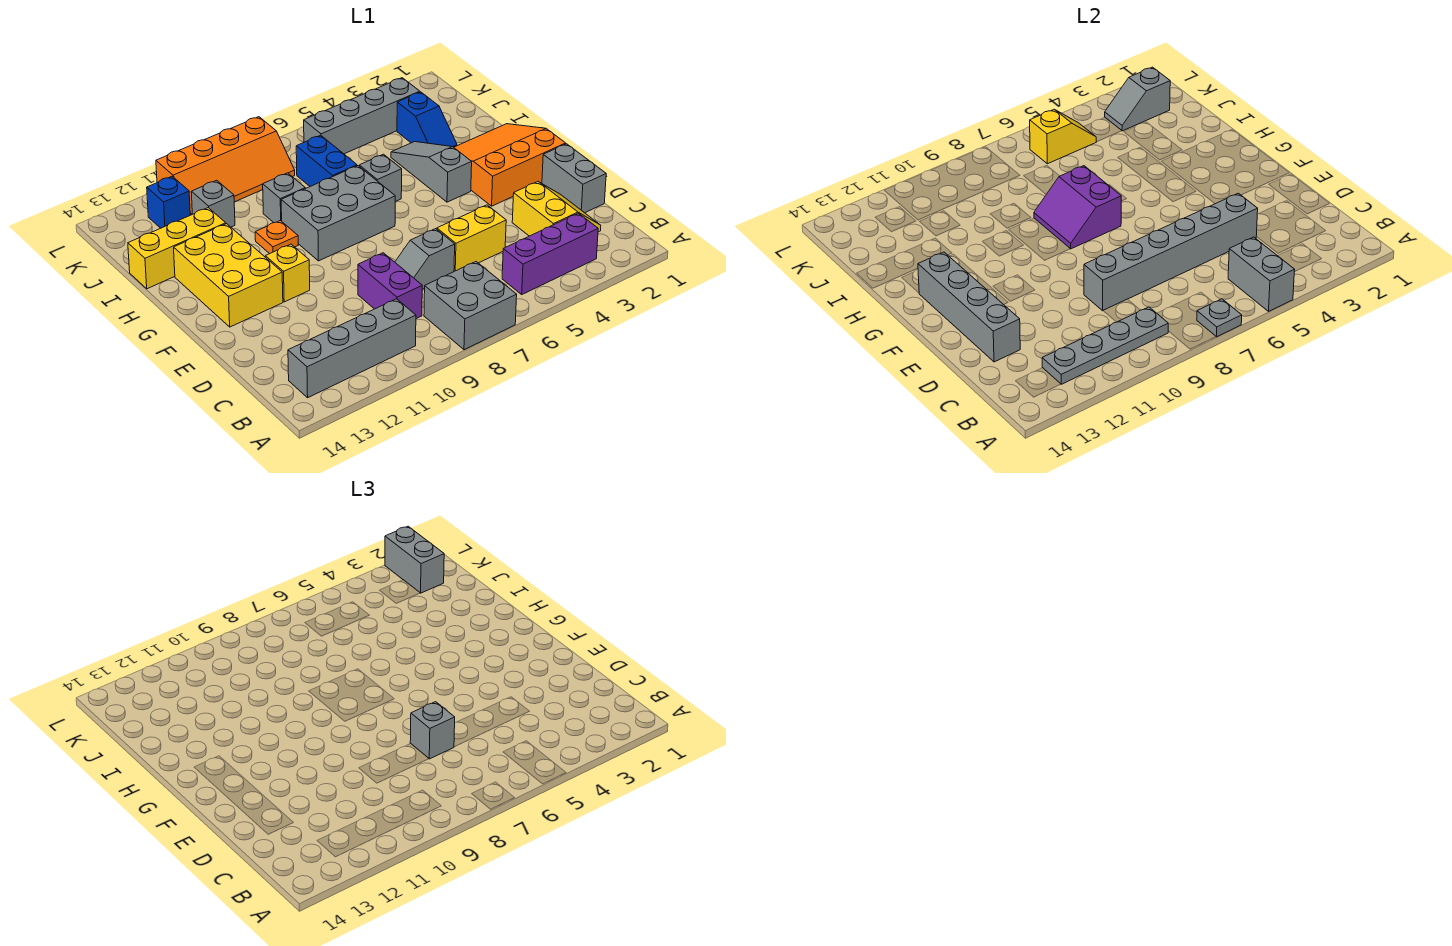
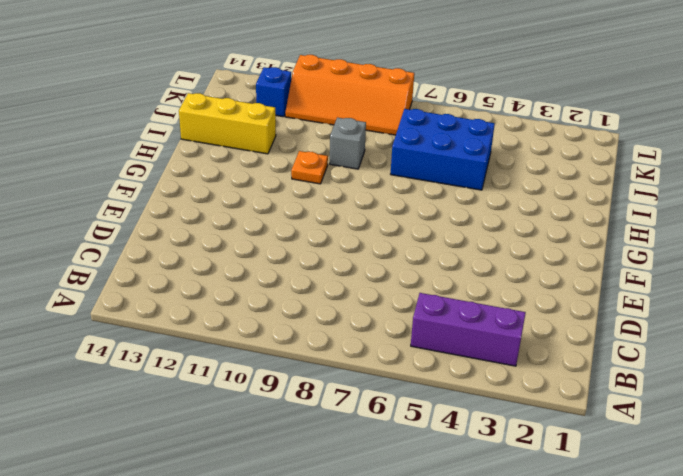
blue 2x3 brick [391,109,495,190] -> blue 1x2 brick [296,135,357,186]
none -> grey 2x2 brick [424,262,517,350]
none -> grey 1x4 brick [288,299,416,398]
none -> yellow 2x2 slope [512,182,601,236]
none -> purple 1x2 brick [358,253,422,319]

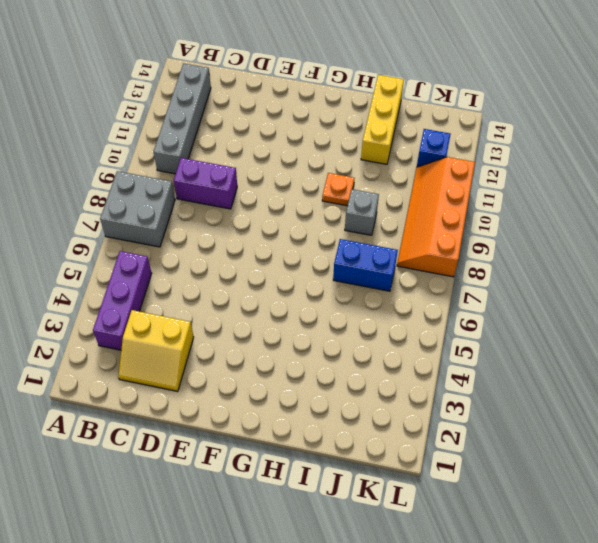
none -> grey 1x2 brick [542,144,606,213]
none -> yellow 1x2 brick [437,205,506,271]
none -> grey 1x2 slope [395,229,455,289]
none -> orange 3x3 slope [454,124,566,206]

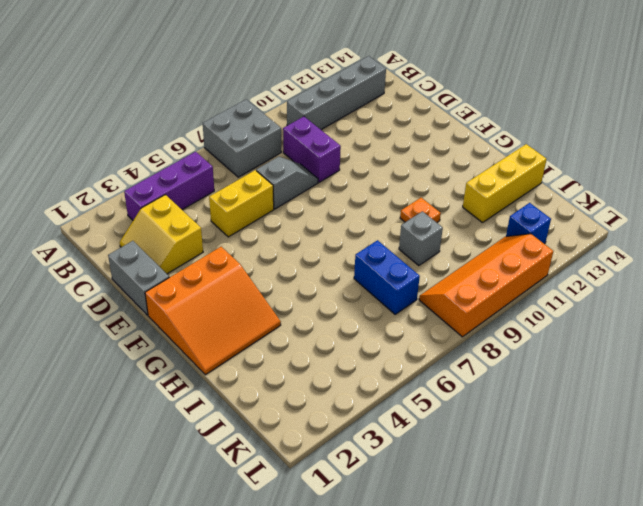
none -> yellow 1x1 brick [265,244,310,302]
none -> yellow 2x3 brick [174,224,283,327]
none -> grey 1x3 slope [391,142,472,202]
none -> grey 2x3 brick [281,166,395,261]

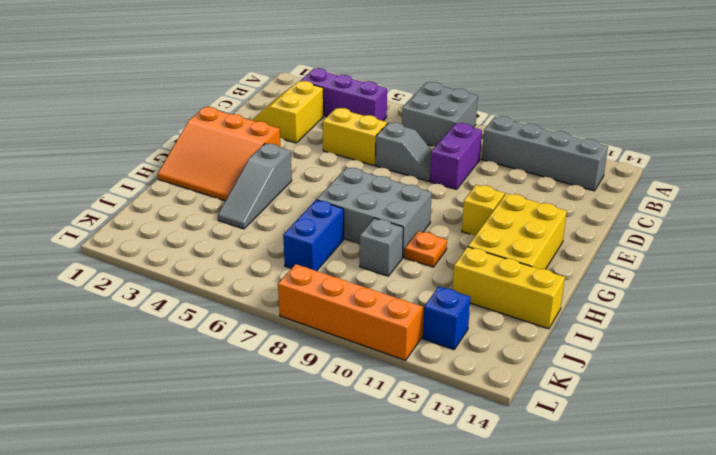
none -> grey 1x2 brick [542,144,606,213]
none -> grey 1x1 brick [359,154,402,202]
none -> blue 1x2 slope [397,92,457,147]
none -> grey 1x1 brick [191,180,235,227]

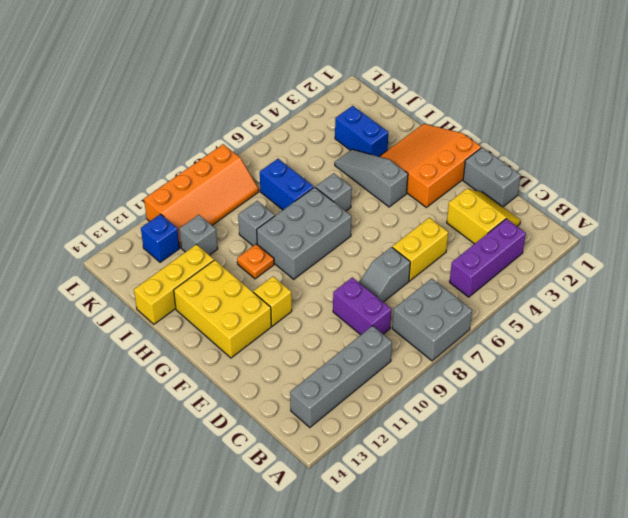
blue 1x2 brick [335,106,388,156] -> blue 1x2 slope [397,92,457,147]
none -> grey 1x4 brick [304,78,420,154]
none -> grey 1x2 brick [1228,237,1295,311]
none -> grey 1x1 plate [1197,299,1242,337]
none -> grey 1x4 plate [1042,307,1168,384]

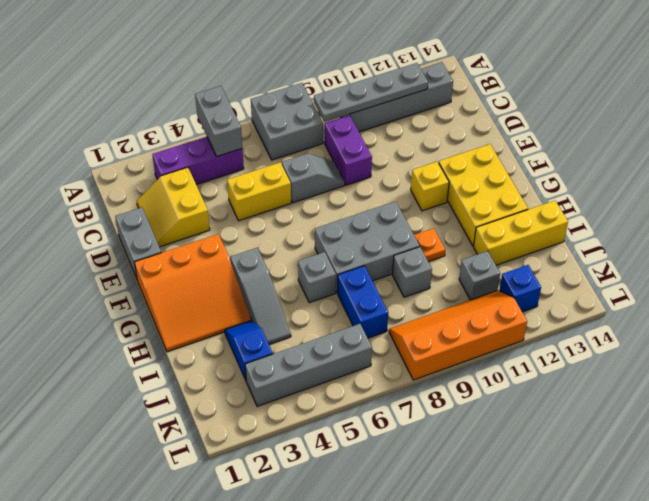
none -> grey 1x1 plate [1197,299,1242,337]
none -> grey 1x6 brick [1084,193,1258,311]
none -> grey 1x4 brick [918,252,1020,362]
none -> purple 2x2 slope [1034,166,1121,249]

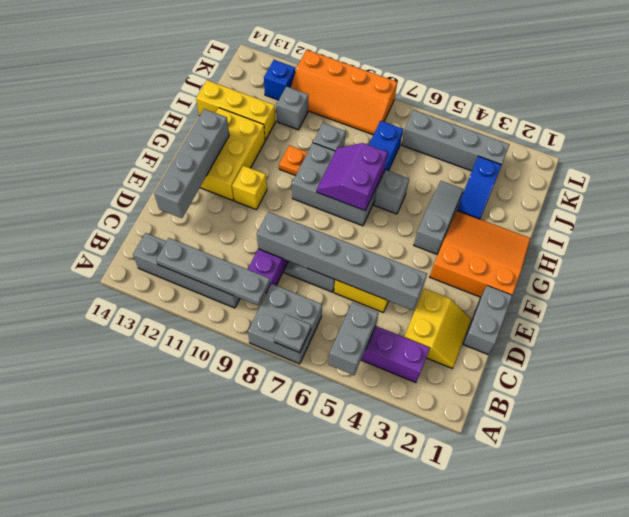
none -> grey 1x2 slope [1105,67,1170,131]
none -> yellow 1x2 slope [1030,109,1096,164]
none -> grey 1x1 brick [410,702,455,759]
none -> grey 1x2 brick [385,526,444,593]

